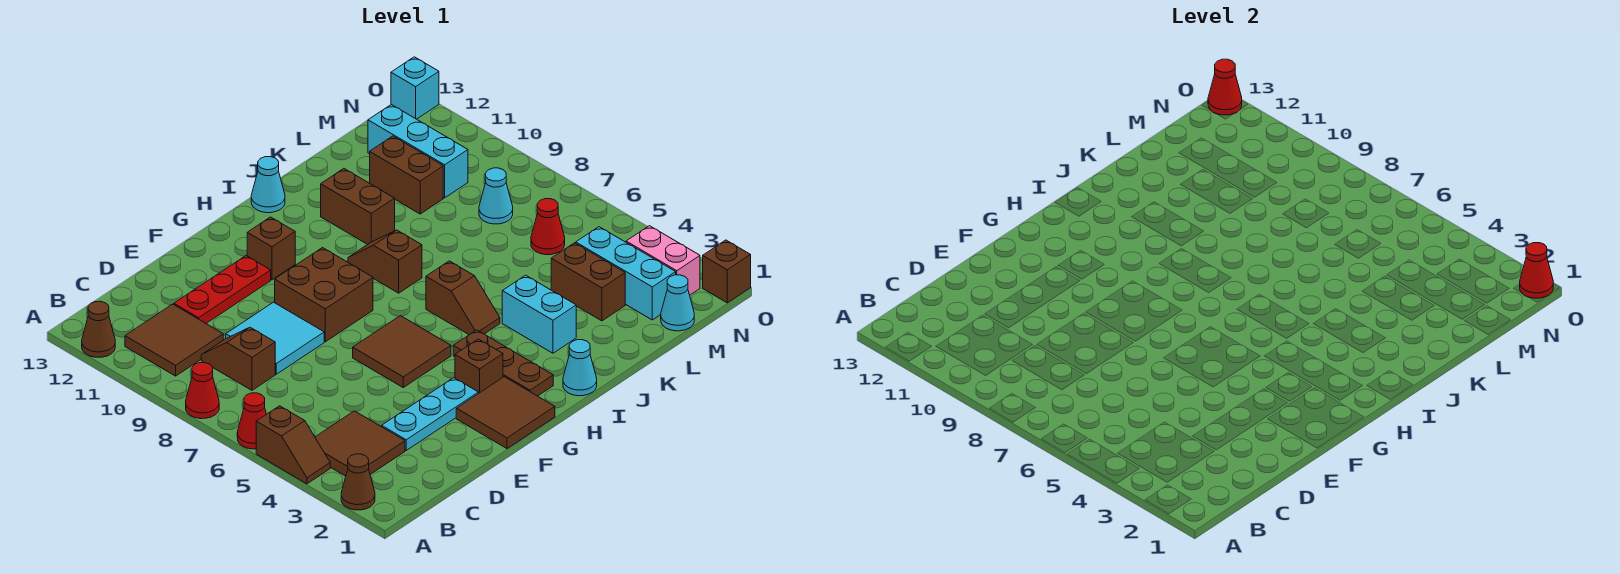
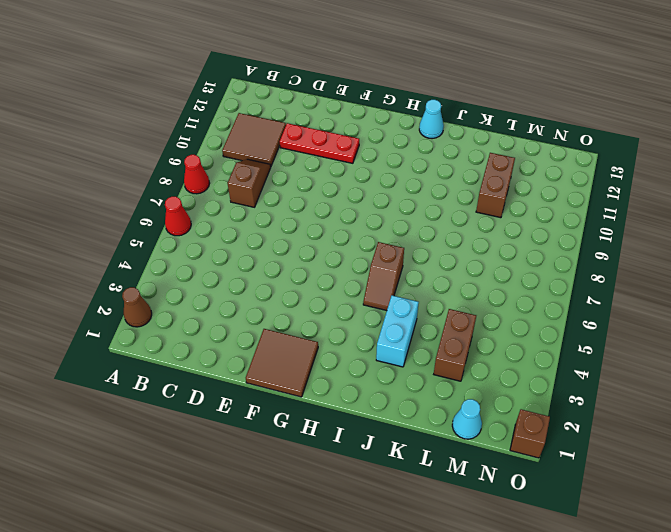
none -> brown 1x2 slope [256,406,330,484]
none -> brown 1x1 cone [82,301,115,357]
none -> brown 2x2 tile [315,411,405,476]
none -> cyan 1x3 plate [382,378,478,450]

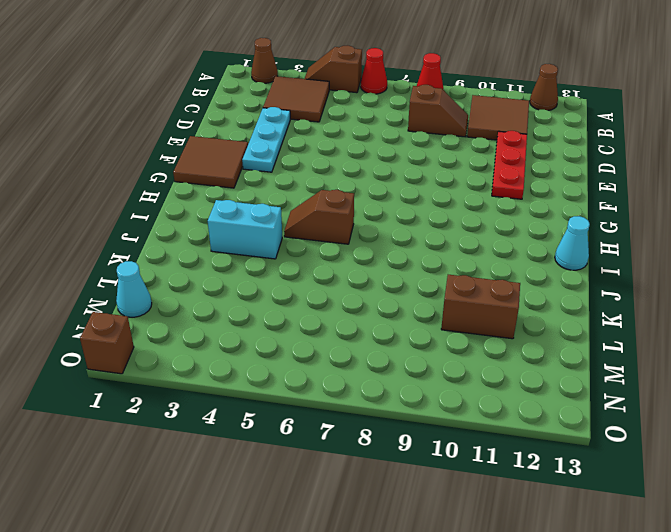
none -> cyan 2x2 tile [226,302,324,374]
none -> brown 2x2 tile [353,316,451,387]
none -> brown 2x2 brick [275,248,373,342]
none -> brown 1x1 brick [455,339,503,394]

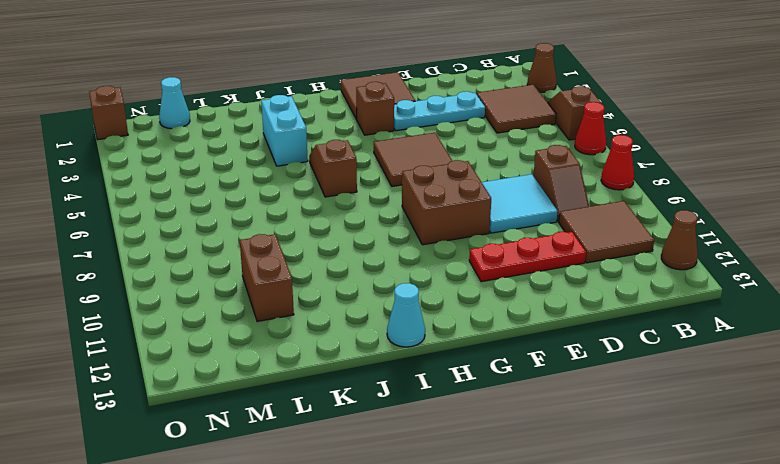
none -> brown 1x1 brick [247,217,295,280]
none -> brown 1x3 plate [453,330,553,396]
none -> cyan 1x1 cone [563,340,597,396]
none -> brown 1x2 slope [348,230,422,293]

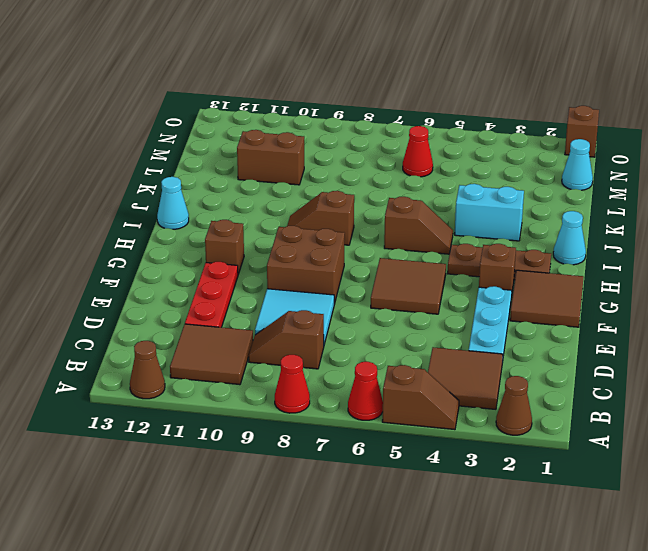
none -> brown 1x2 brick [321,169,395,244]
none -> brown 1x2 brick [551,243,625,321]
none -> cyan 1x3 brick [576,227,676,320]
none -> cyan 1x1 cone [479,168,513,224]

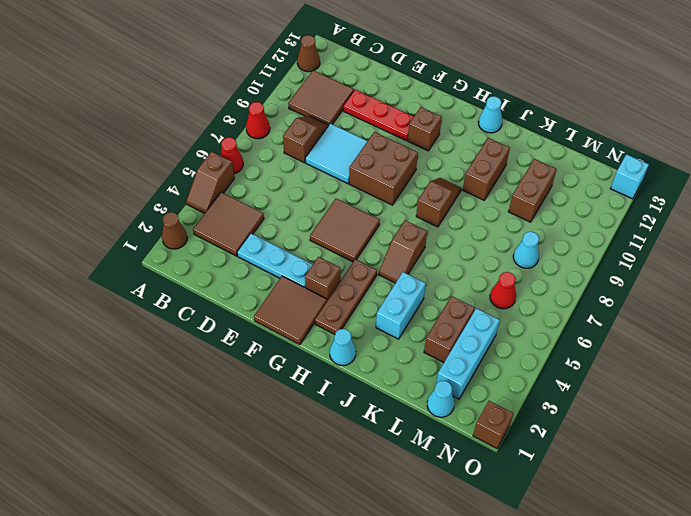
none -> cyan 1x3 brick [368,105,468,198]
none -> pink 1x2 brick [626,226,700,295]
none -> red 1x1 cone [1520,243,1553,298]
none -> red 1x1 cone [1208,59,1242,115]

